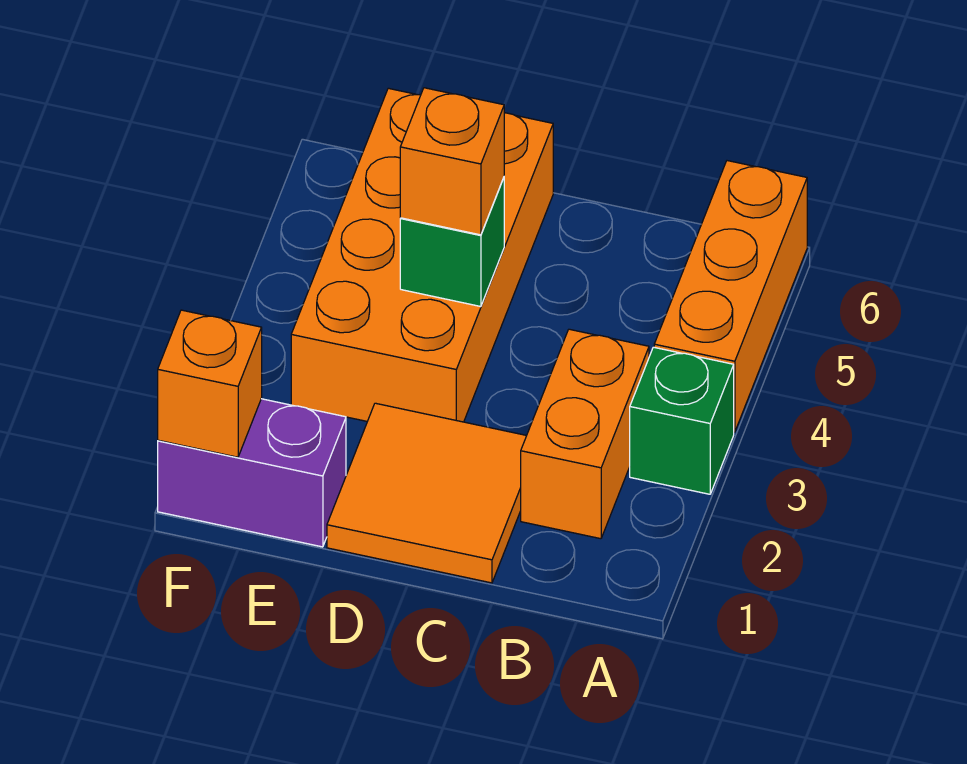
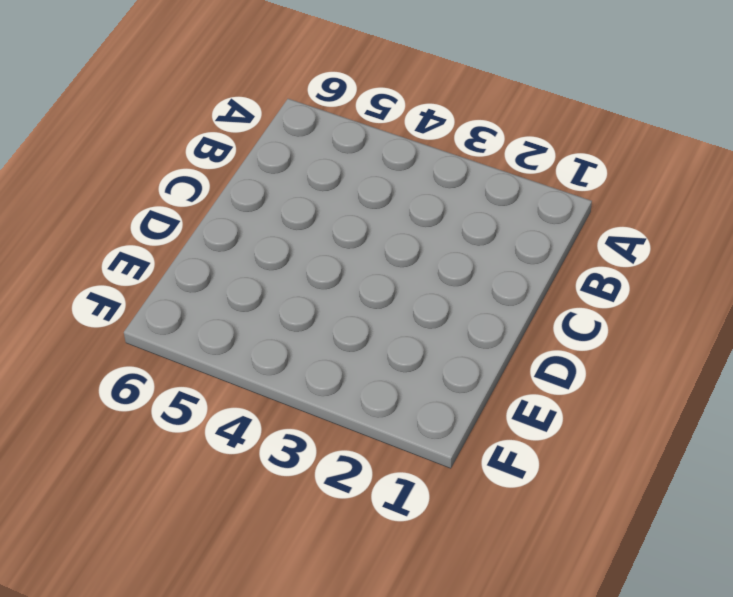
none -> green 1x1 brick [630,347,734,494]
none -> orange 1x3 brick [654,161,807,432]

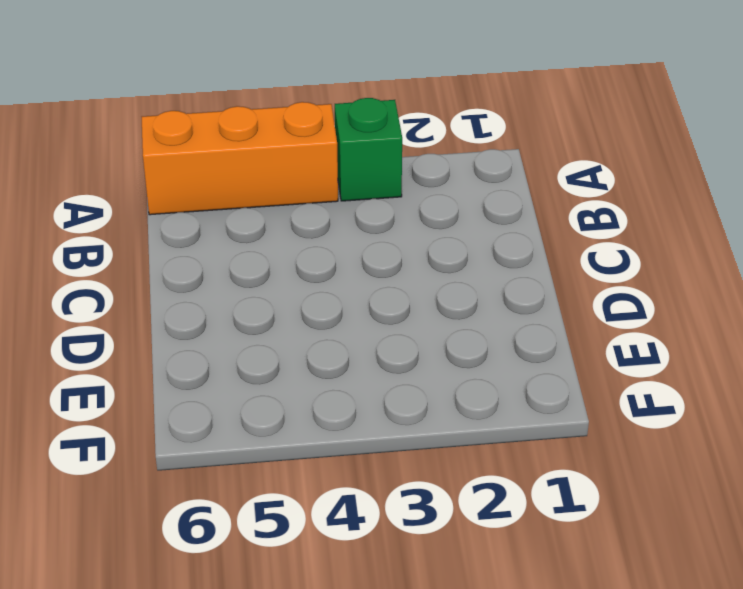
none -> orange 1x2 brick [521,329,649,539]
none -> orange 2x2 tile [327,403,527,583]

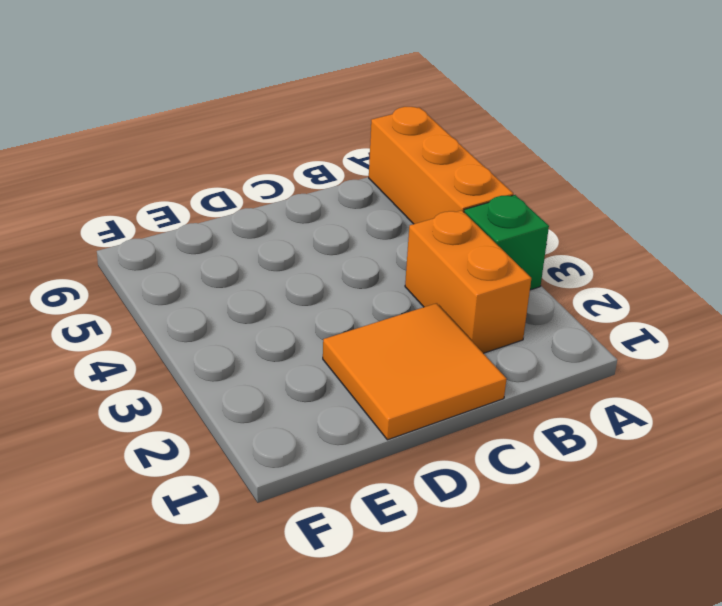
none -> orange 2x4 brick [291,88,553,422]
none -> purple 1x2 brick [158,399,346,547]

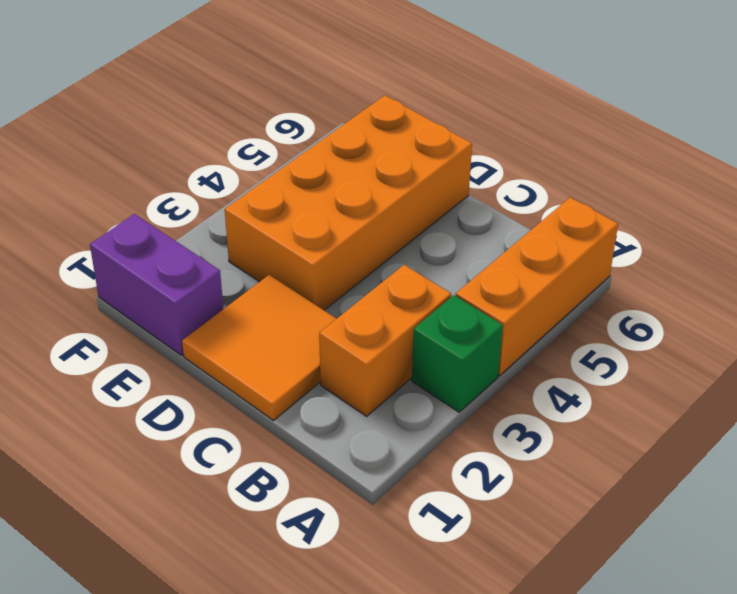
none -> green 1x1 brick [400,178,504,307]
none -> orange 1x1 brick [158,310,262,457]

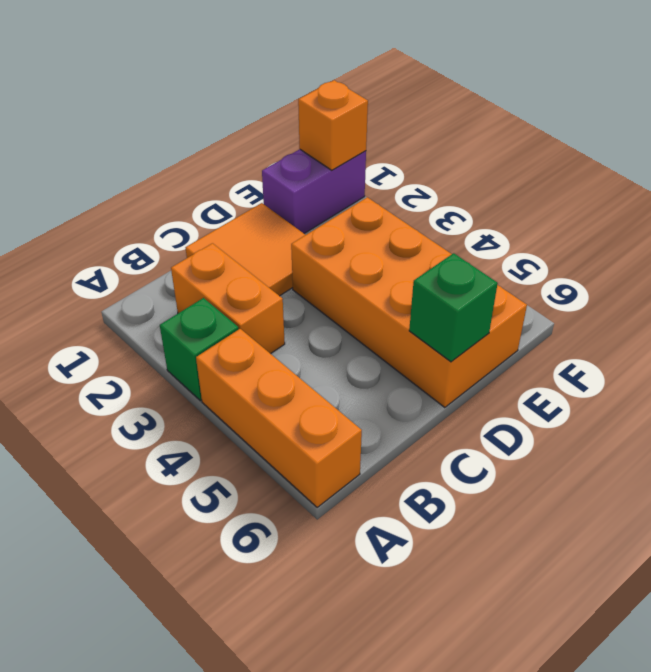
green 1x1 brick [409,253,498,362] -> green 1x1 brick moved to [400,178,504,307]
none -> orange 1x1 brick [400,88,504,235]

